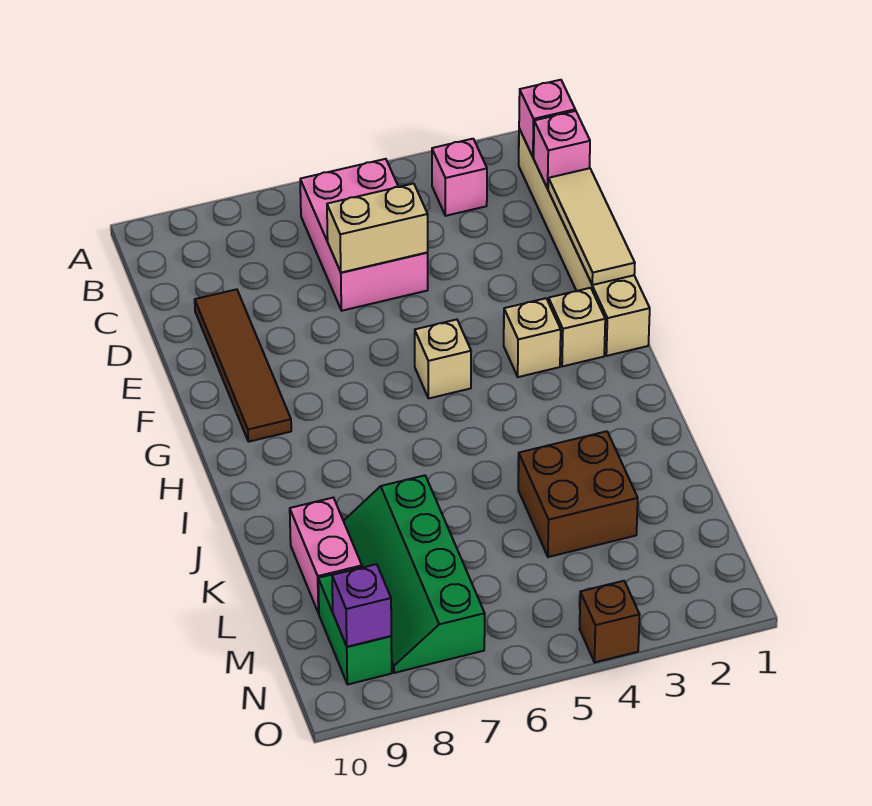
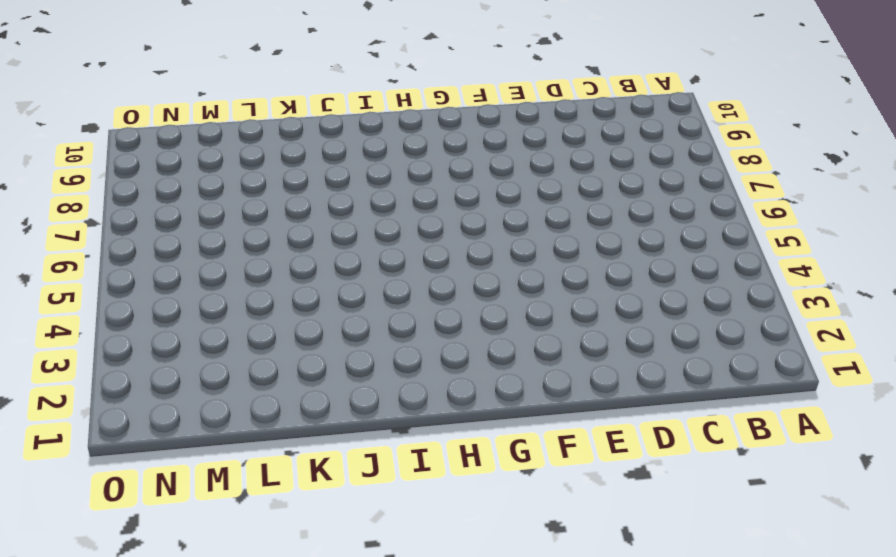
none -> tan 1x6 brick [519,129,650,356]
none -> pink 1x1 brick [432,139,487,216]
none -> pink 2x3 brick [300,159,428,311]

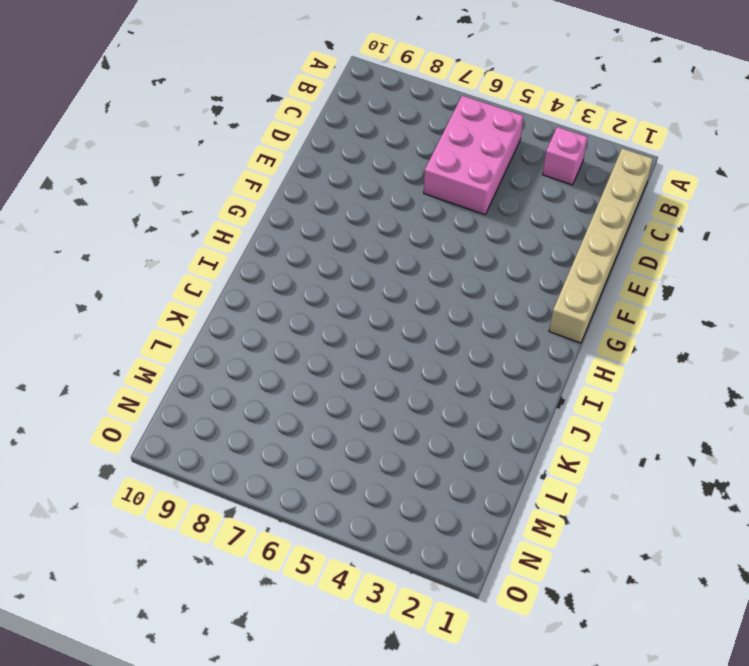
none -> brown 1x4 tile [195,289,291,442]
none -> tan 1x1 brick [549,288,605,367]
none -> tan 1x1 brick [504,298,561,377]

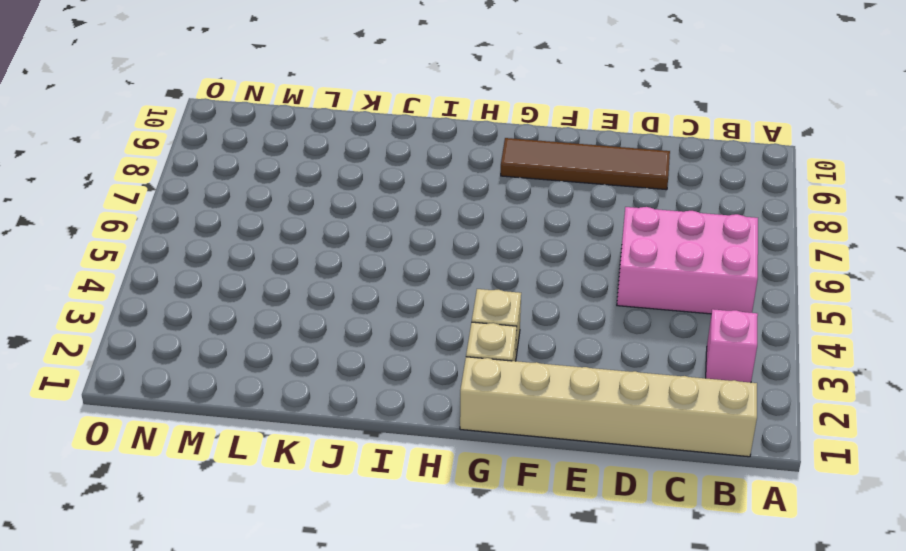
none -> tan 1x1 brick [415,320,471,398]
none -> brown 2x2 brick [518,431,638,557]
none -> green 2x4 slope [344,475,485,673]

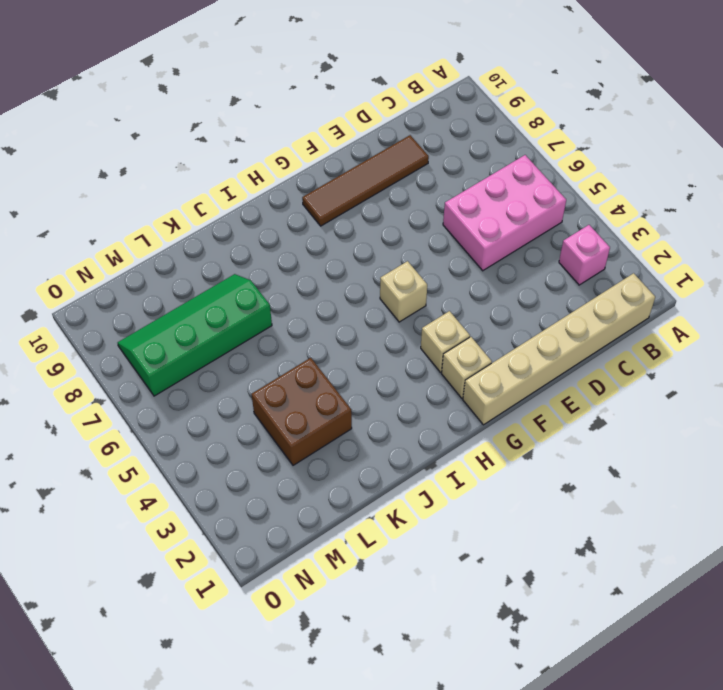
none -> pink 1x2 brick [290,498,362,613]
none -> green 1x2 brick [318,567,392,685]
none -> brown 1x1 brick [579,581,640,662]

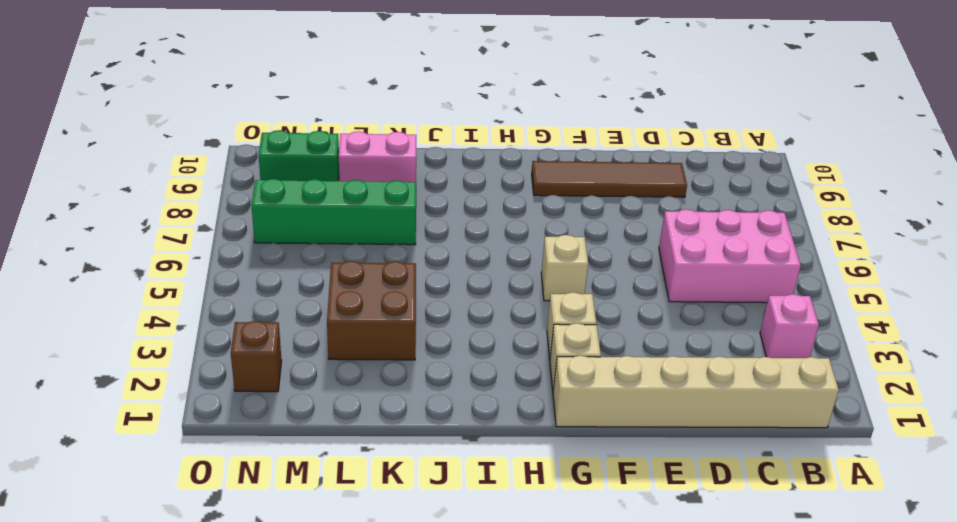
brown 1x1 brick [231,321,282,392] -> brown 1x1 brick moved to [579,581,640,662]
none -> pink 1x1 brick [519,80,575,157]
none -> pink 1x1 brick [534,111,590,188]
none -> tan 1x3 tile [548,168,635,285]

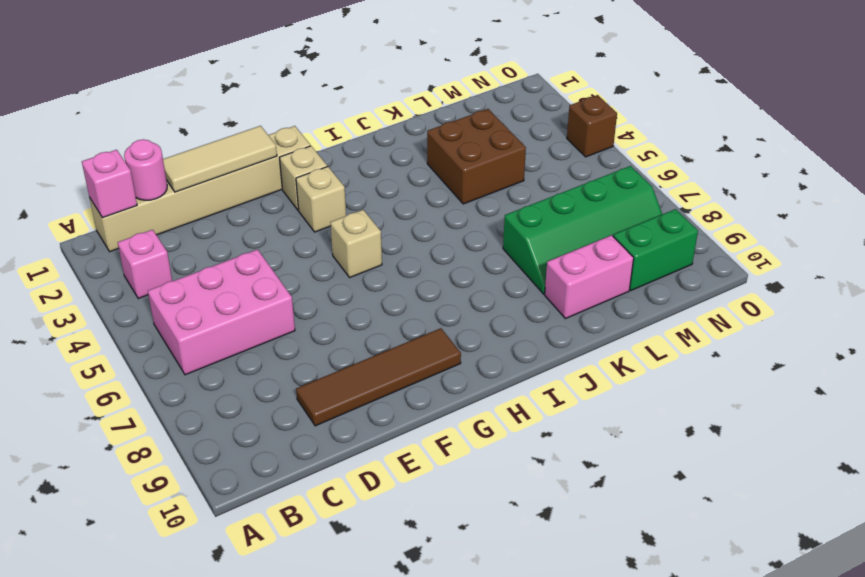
pink 1x1 round brick [124,139,167,200] -> pink 1x1 brick [534,111,590,188]
none -> tan 1x2 brick [327,184,428,273]
none -> purple 1x1 brick [332,564,391,647]

